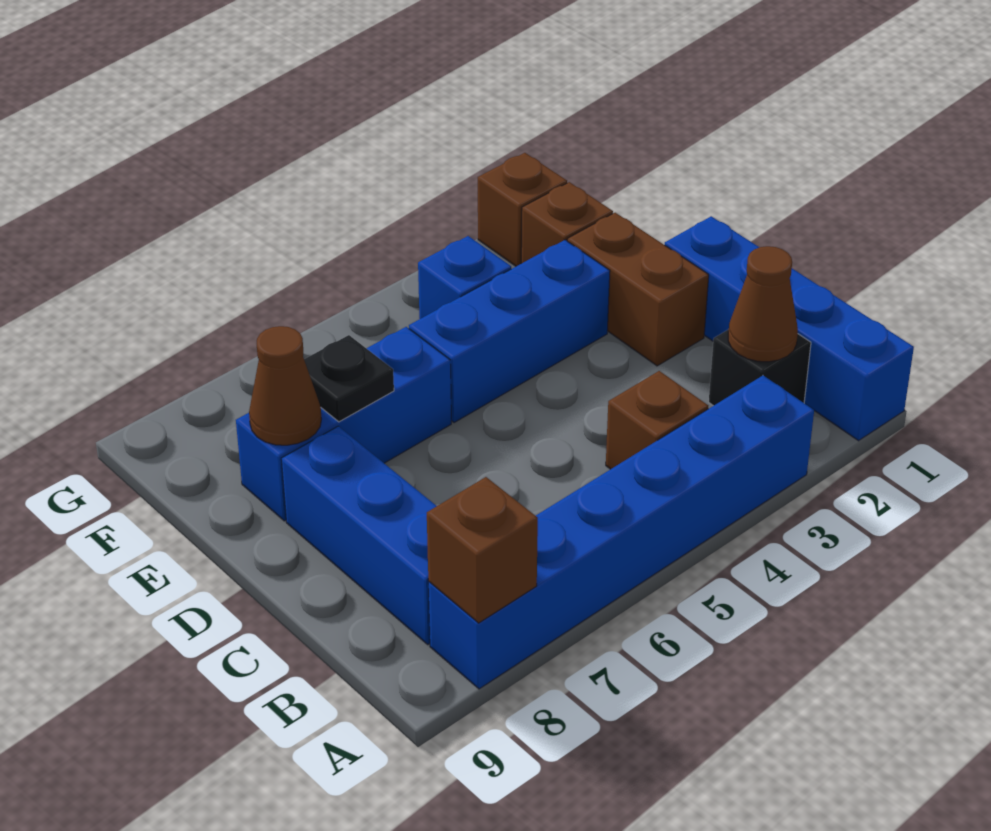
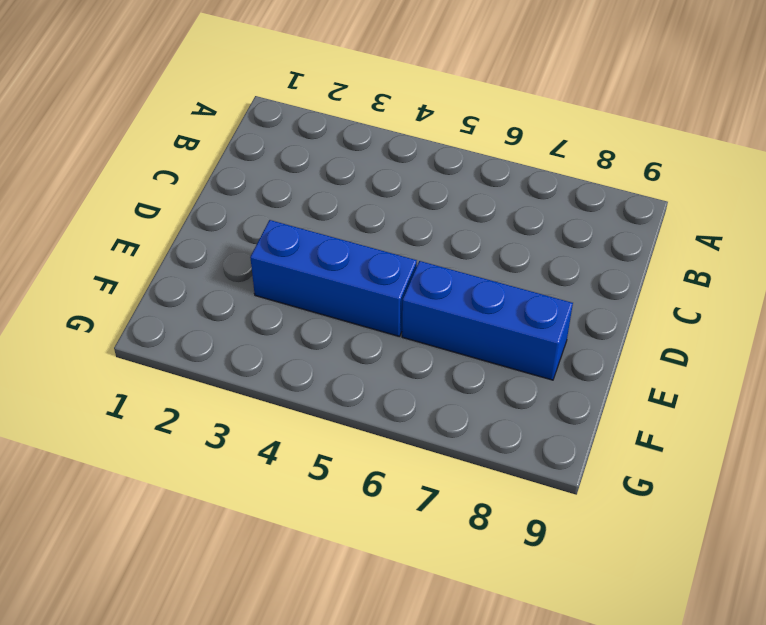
none -> blue 1x4 brick [665,216,914,441]
none -> blue 1x6 brick [428,375,814,689]
none -> black 1x1 brick [709,329,811,406]

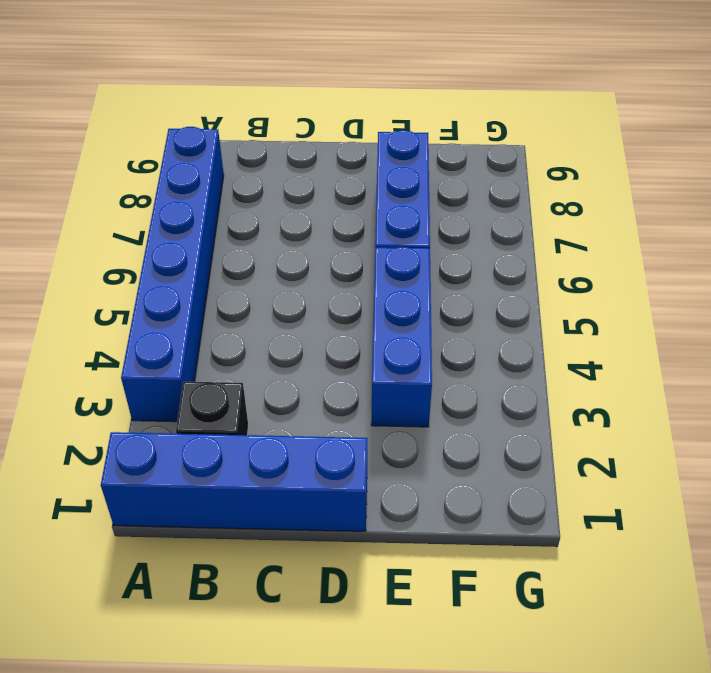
none -> brown 1x1 brick [606,371,708,469]
none -> blue 1x3 brick [281,426,436,644]
none -> brown 1x2 brick [567,213,709,366]

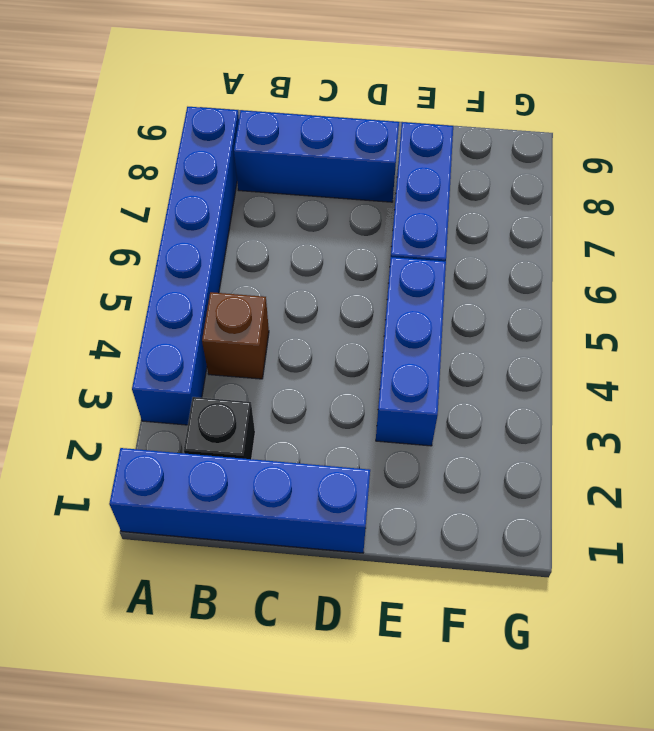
none -> brown 1x2 brick [567,213,709,366]
none -> brown 1x1 brick [521,182,613,263]
none -> blue 1x1 brick [418,236,511,319]

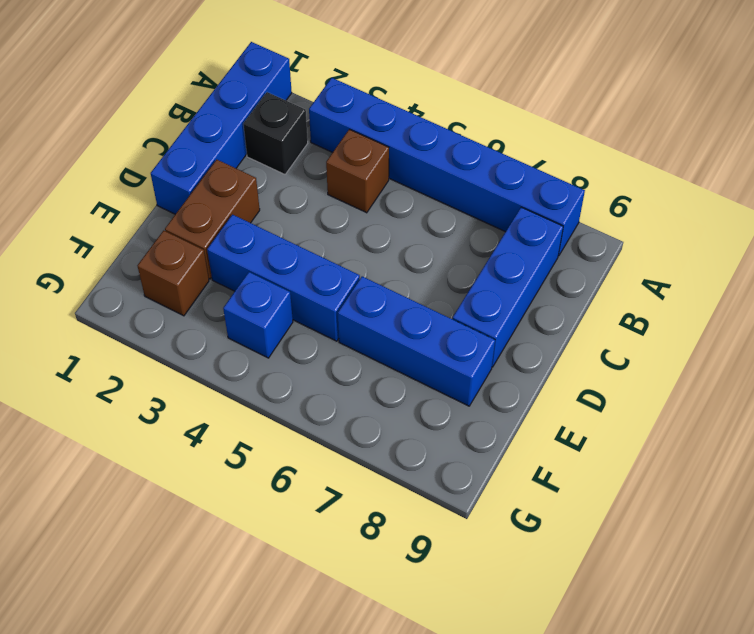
none -> brown 1x1 brick [478,153,567,266]
none -> brown 1x1 brick [427,477,538,623]
none -> brown 1x1 cone [728,246,798,362]

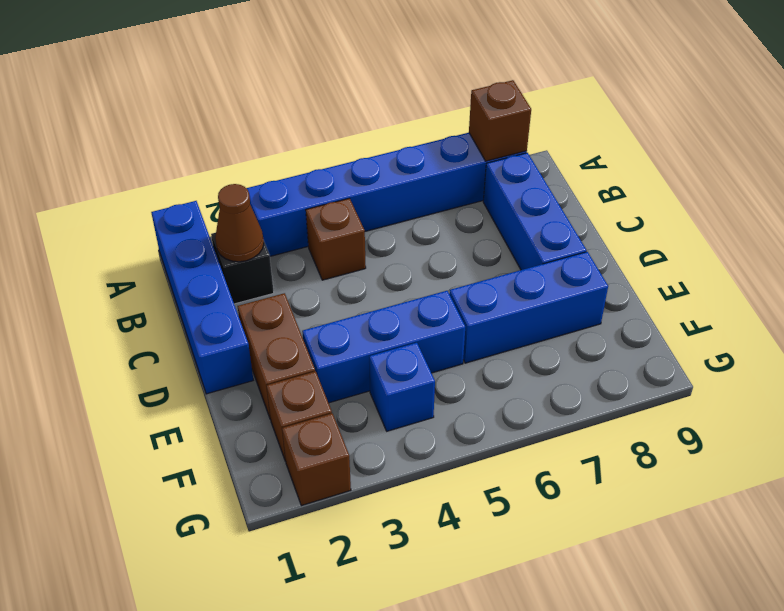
none -> black 1x1 plate [304,335,394,422]
none -> brown 1x1 cone [249,326,321,445]

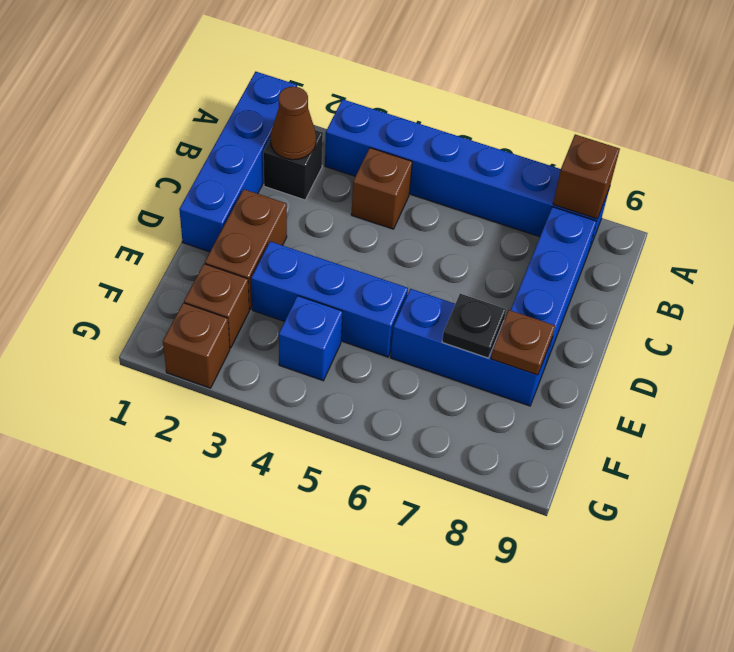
brown 1x1 plate [491,310,555,375] -> brown 1x1 cone [249,326,321,445]

